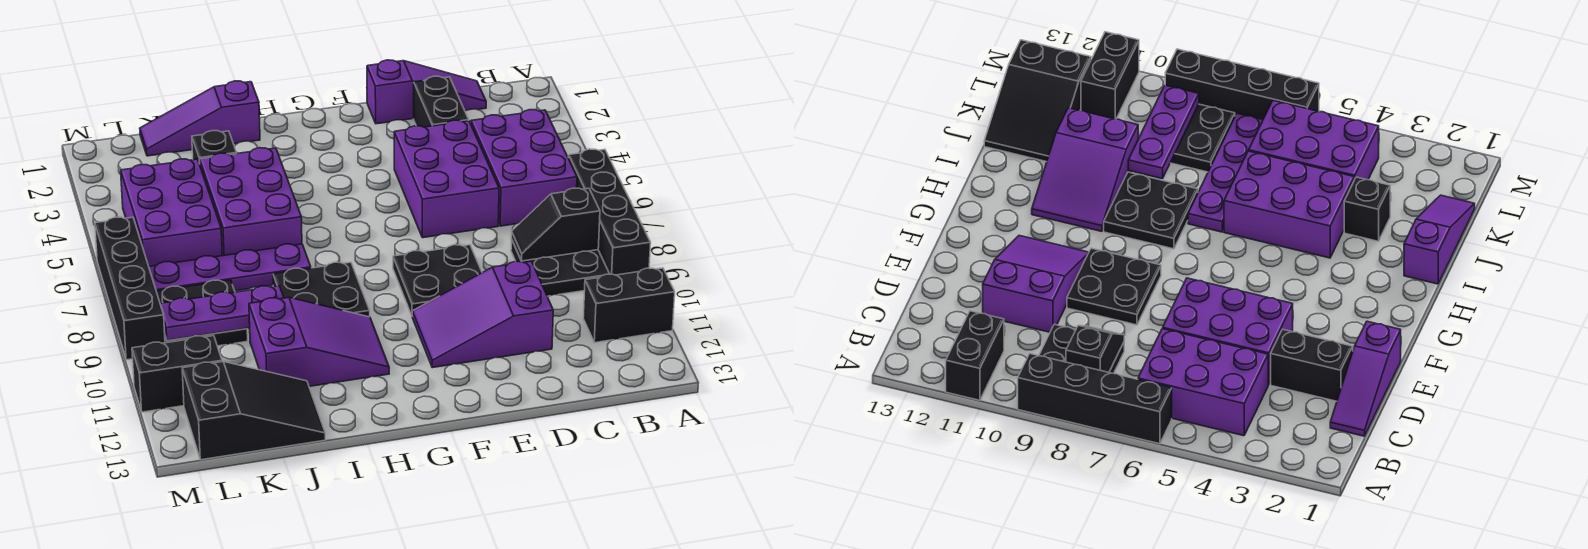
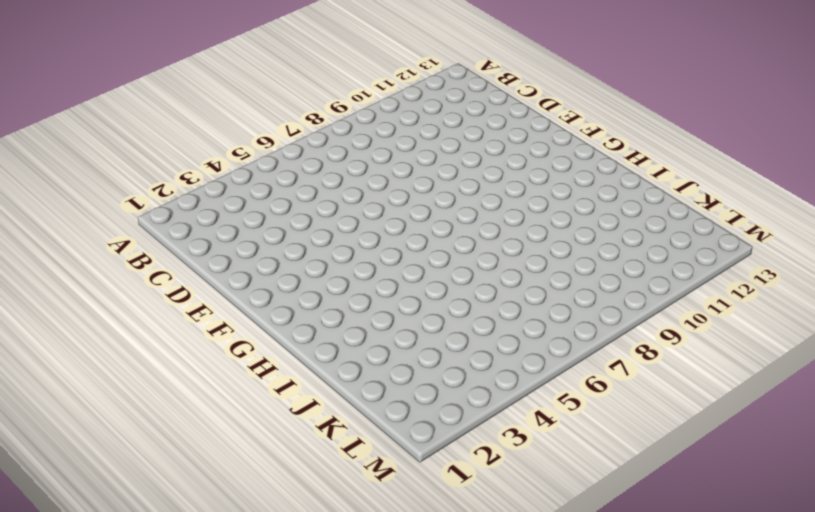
none -> black 1x4 brick [568,149,651,275]
none -> black 1x2 brick [583,268,675,343]
none -> purple 2x3 brick [471,110,577,226]

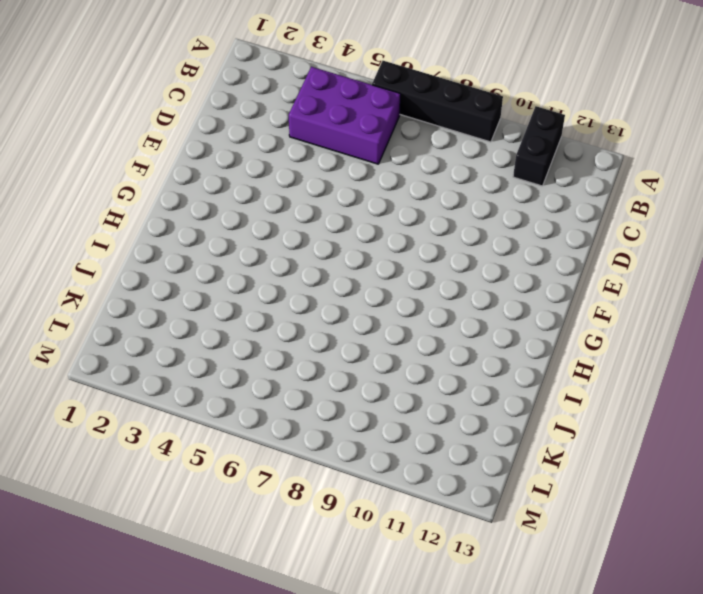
none -> black 2x2 plate [511,239,609,296]
none -> purple 1x3 slope [367,60,486,124]
none -> black 1x2 brick [414,76,469,127]

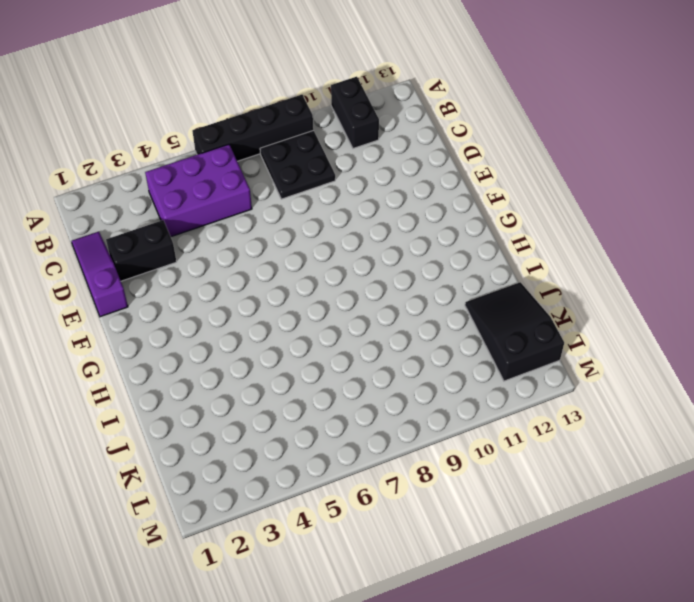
none -> purple 2x3 brick [394,120,499,238]
none -> purple 2x3 slope [412,261,553,368]
none -> black 2x2 plate [393,245,482,315]

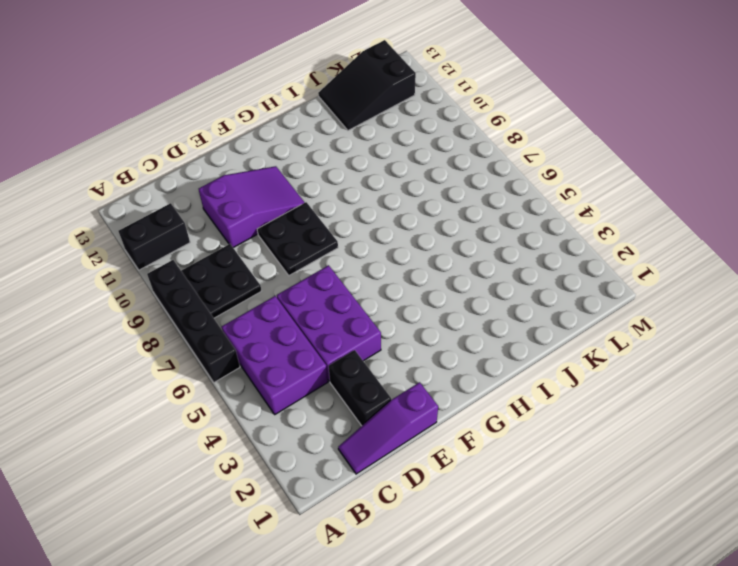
none -> black 2x2 plate [273,262,370,317]
none -> purple 2x3 slope [249,297,389,386]
none -> purple 1x3 slope [140,81,260,156]

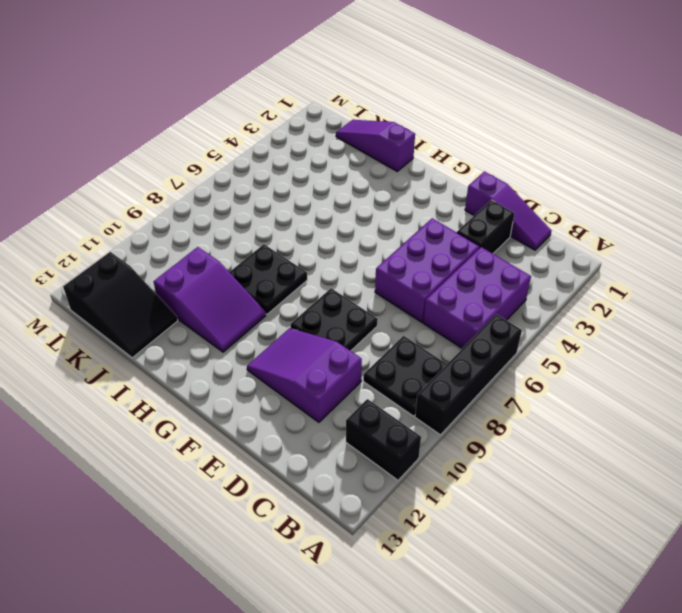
none -> purple 2x3 brick [200,148,302,256]
none -> purple 1x4 plate [149,244,311,291]
none -> black 1x1 brick [192,131,237,164]

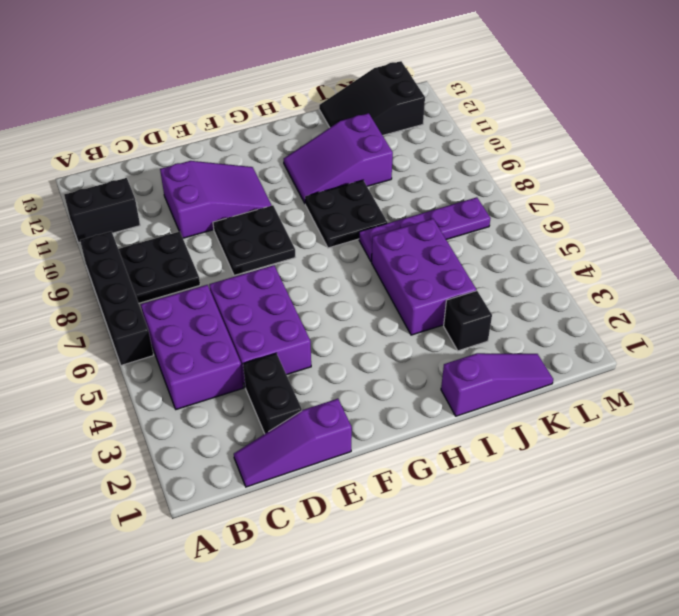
none -> purple 2x3 brick [121,159,222,266]
none -> black 2x2 plate [156,280,248,346]
none -> black 1x2 brick [132,336,222,412]

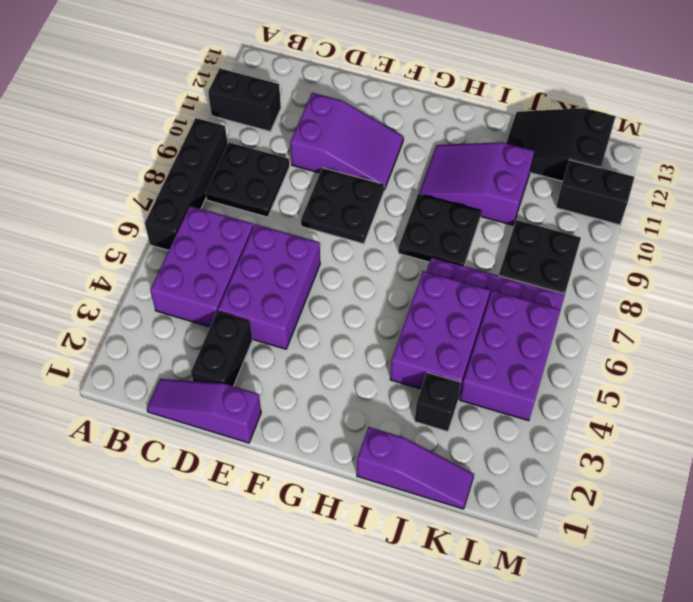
none -> black 1x4 brick [95,217,165,360]
none -> black 1x2 slope [511,188,600,261]
none -> purple 1x3 plate [160,286,284,340]

